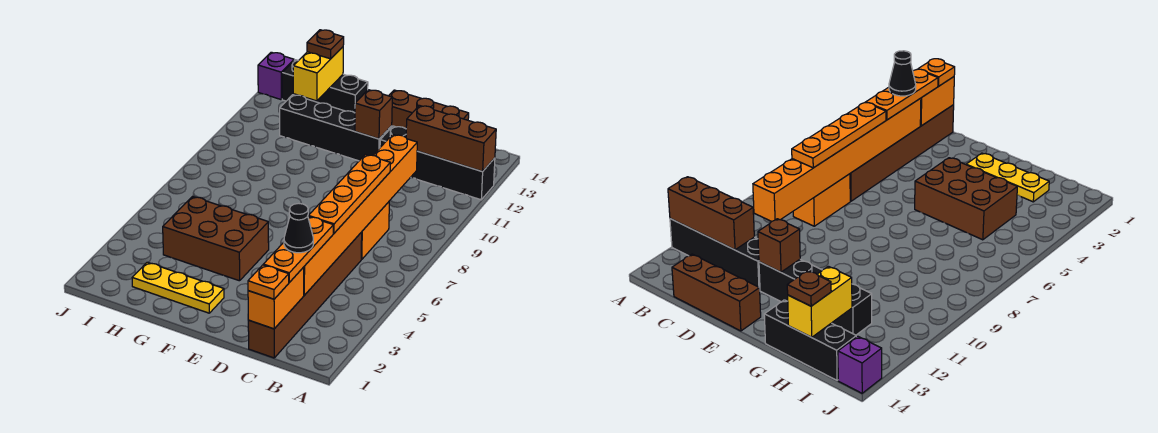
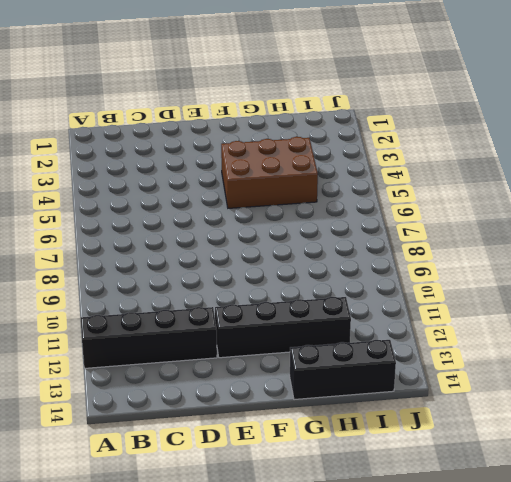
none -> brown 1x6 brick [248,232,362,358]
none -> orange 1x2 brick [361,202,389,260]
none -> brown 1x3 brick [389,90,469,129]

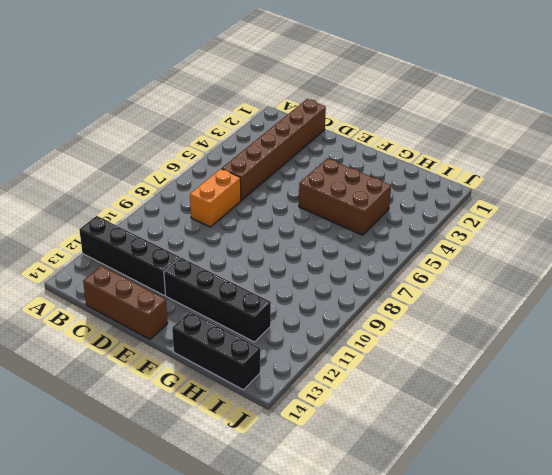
none -> yellow 1x3 plate [132,262,224,313]
none -> purple 1x1 brick [258,52,294,99]
none -> brown 1x3 brick [406,106,496,172]

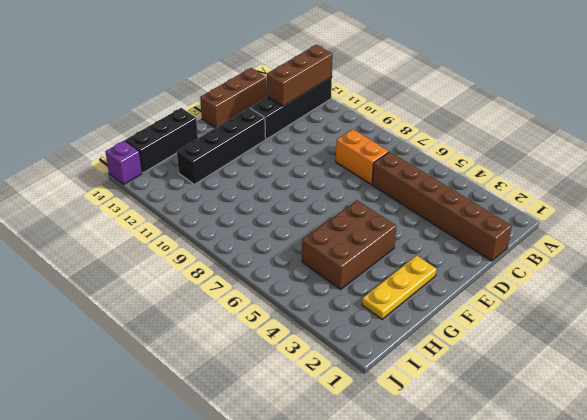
none -> orange 1x2 brick [248,267,304,329]
none -> orange 1x8 brick [304,134,417,295]
none -> brown 1x1 brick [355,90,392,139]

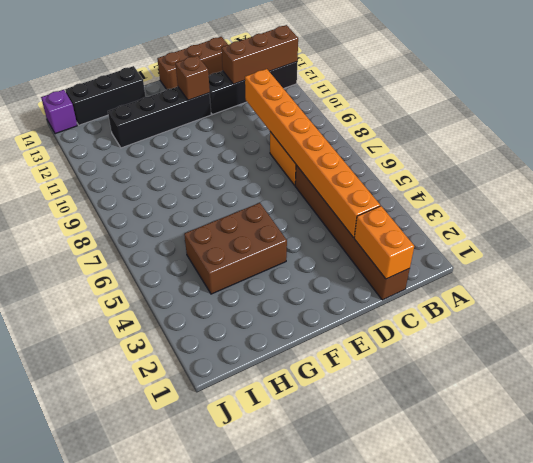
none -> yellow 1x3 plate [132,262,224,313]
none -> yellow 1x2 brick [293,47,343,101]
none -> orange 1x1 plate [248,265,289,299]

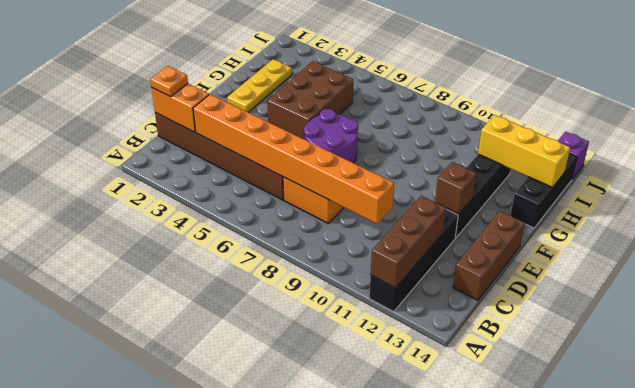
purple 2x2 round brick [304,109,358,163] -> none
yellow 1x3 brick [478,115,570,188] -> yellow 1x2 brick [293,47,343,101]
none -> orange 1x3 plate [263,216,333,282]
none -> orange 1x4 plate [309,155,390,233]
none -> brown 1x1 plate [307,30,344,59]

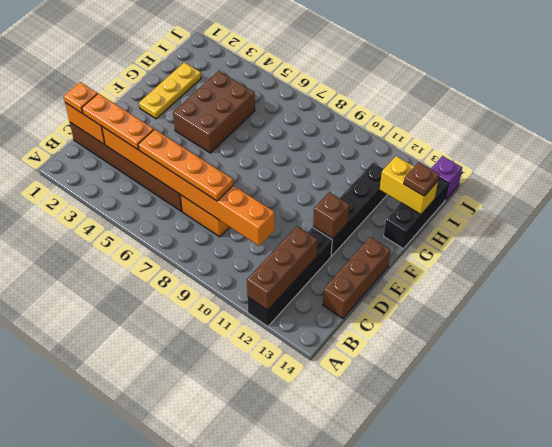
none -> black 1x1 cone [284,203,313,253]

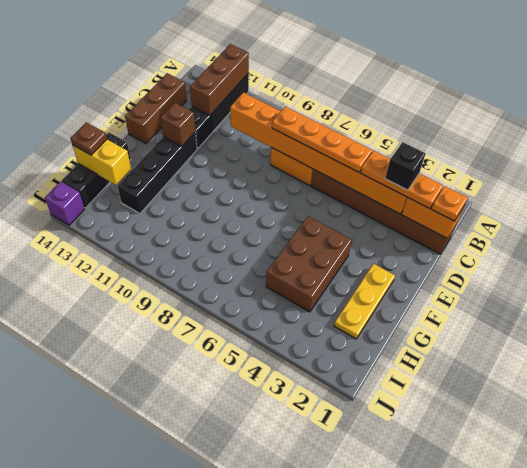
black 1x1 brick [385,142,426,190] -> black 1x1 cone [284,203,313,253]

